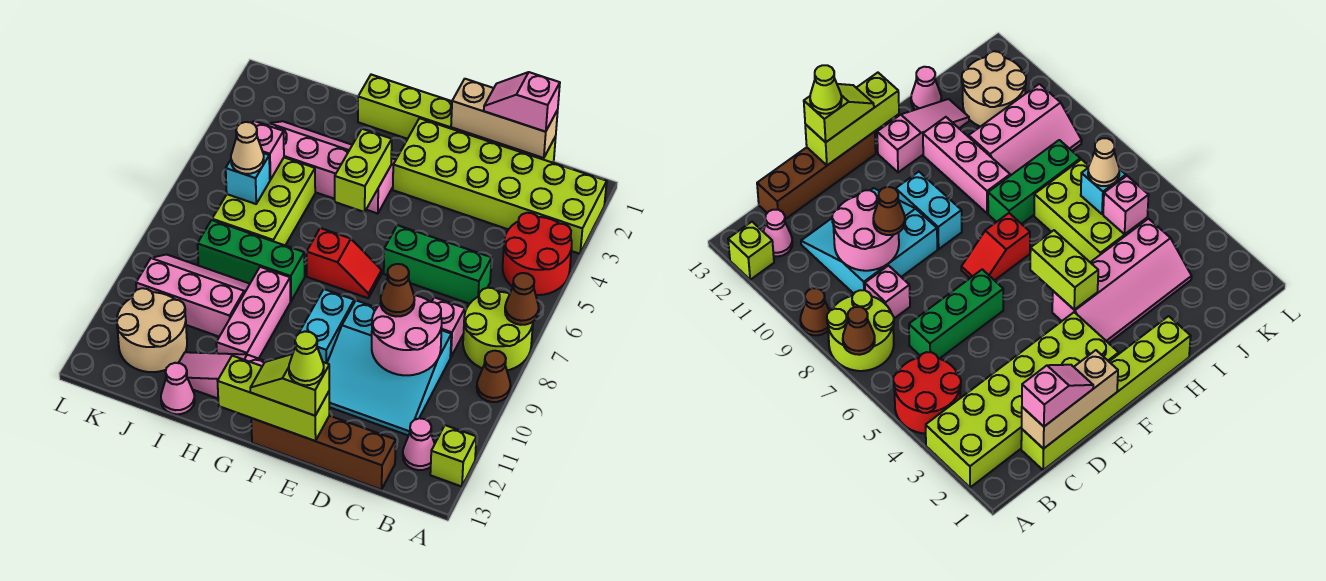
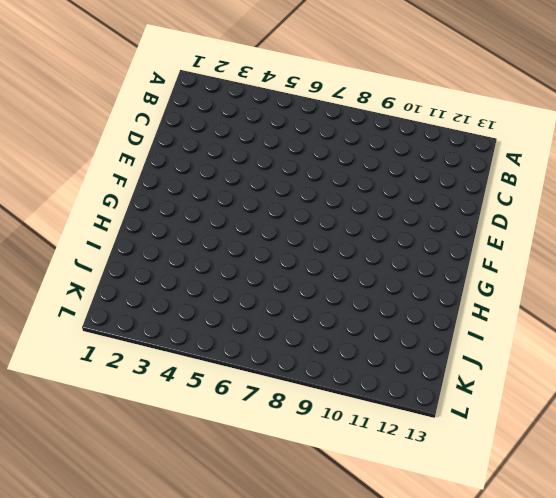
none -> lime 2x6 brick [393,118,607,254]
none -> red 2x2 round brick [503,213,572,295]
none -> lime 2x2 round brick [463,288,533,370]
none -> brown 1x1 cone [477,351,511,402]

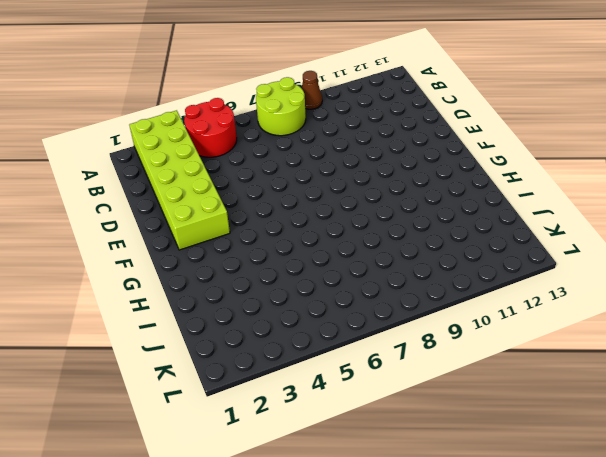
none -> lime 1x1 brick [430,425,476,487]
none -> pink 1x1 cone [403,418,435,470]
none -> lime 1x6 brick [358,75,556,163]
none -> green 1x3 brick [384,225,492,304]

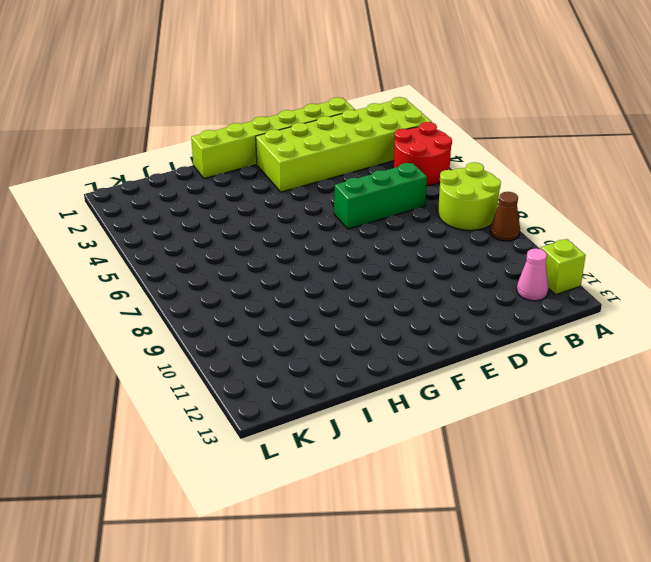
none -> pink 1x1 brick [432,297,465,357]
none -> cyan 3x3 slope [327,300,451,436]
none -> brown 1x4 brick [251,416,396,490]
none -> red 1x2 slope [307,228,382,298]

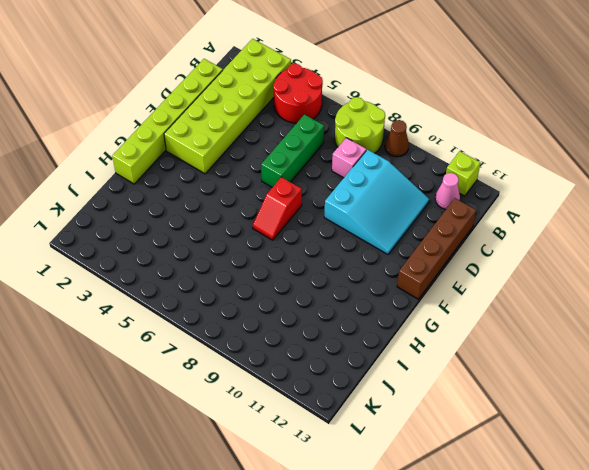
red 1x2 slope [253,177,302,240] -> red 1x2 slope turned to [307,228,382,298]
none -> cyan 1x2 brick [299,289,354,363]
none -> pink 2x4 slope [268,121,396,214]
none -> pink 1x3 slope [179,352,266,398]
none -> green 1x3 brick [197,220,305,301]

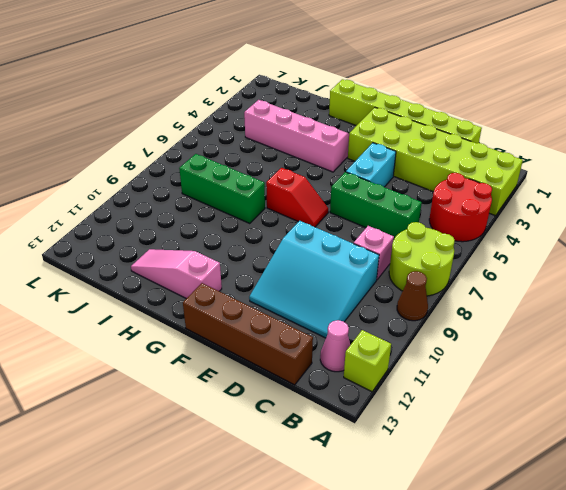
cyan 1x2 brick [346,143,396,187] -> cyan 1x2 brick moved to [299,289,354,363]
none -> pink 1x3 brick [216,267,291,359]
none -> lime 2x3 brick [212,158,315,245]
none -> pink 2x3 slope [136,255,250,337]
none -> pink 1x1 cone [161,363,195,414]

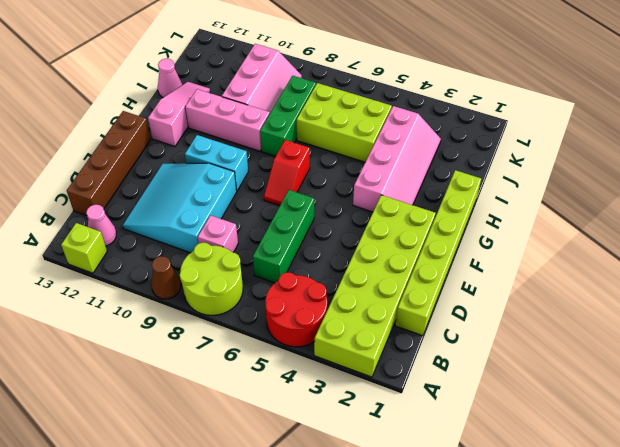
none -> tan 2x2 round brick [117,288,187,372]
none -> brown 1x1 cone [505,273,539,325]
none -> tan 1x3 brick [451,79,558,158]
none -> pink 2x2 round brick [372,295,442,375]

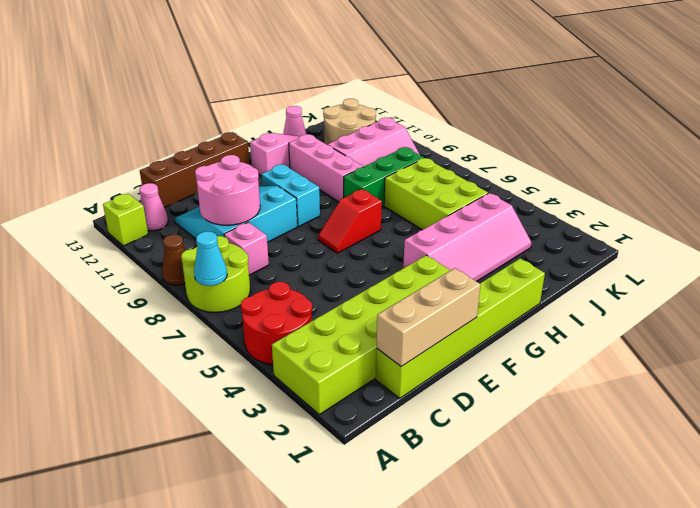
cyan 1x1 cone [194,231,227,286] -> brown 1x1 cone [505,273,539,325]
none -> green 1x3 brick [384,225,492,304]
none -> lime 1x3 brick [218,356,329,441]
none -> lime 1x2 brick [335,129,392,212]
none -> pink 1x1 brick [252,121,284,180]

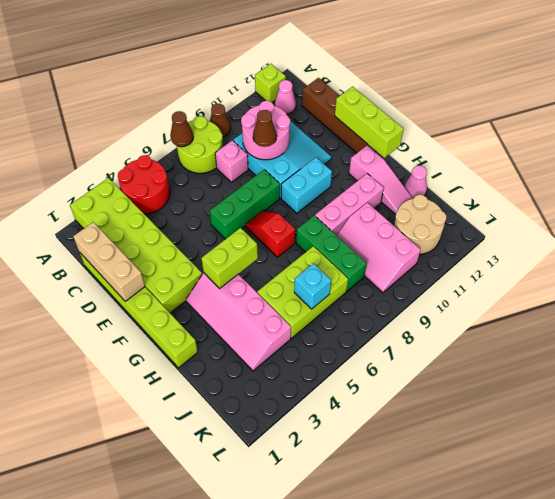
green 1x3 brick [210,170,280,239] -> green 1x3 brick turned to [384,225,492,304]
none -> pink 1x1 brick [252,121,284,180]
none -> pink 1x2 slope [484,72,560,132]
none -> lime 1x2 slope [250,354,329,416]
none -> tan 1x1 cone [231,122,264,174]

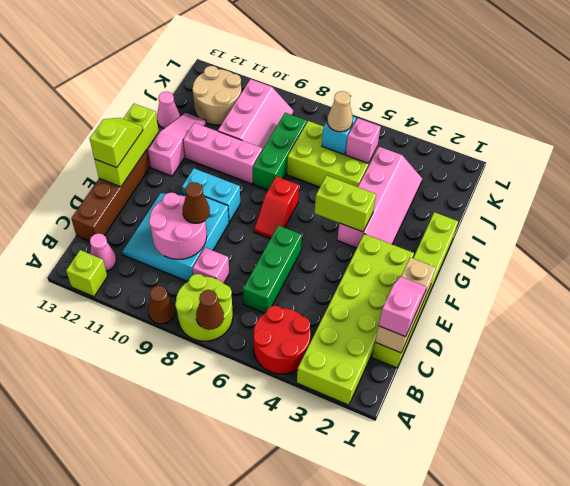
none -> lime 1x1 cone [289,332,324,385]

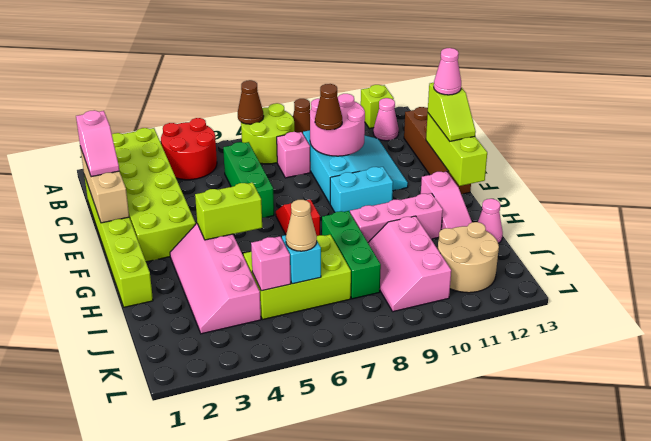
pink 1x1 cone [434,48,461,95] -> lime 1x1 cone [289,332,324,385]

